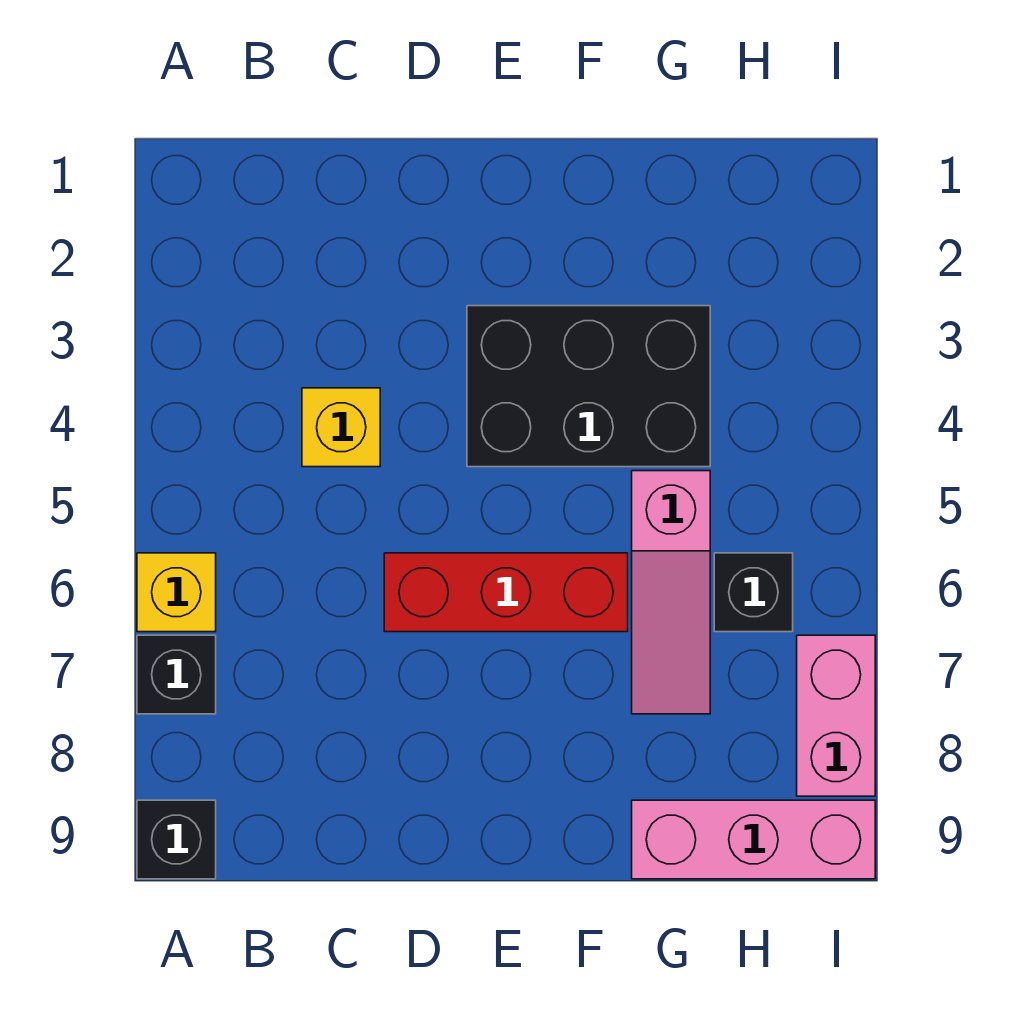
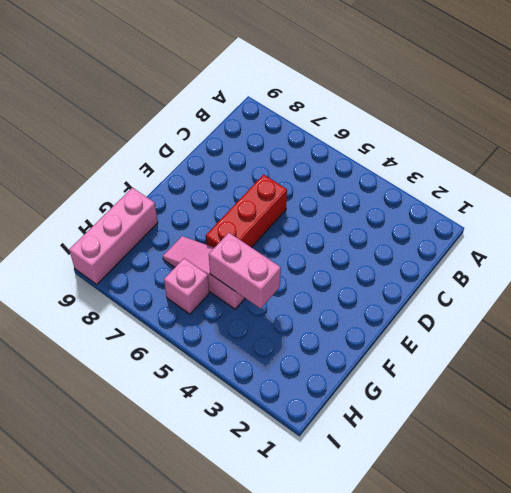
pink 1x2 brick [209,233,281,308] -> pink 1x2 brick moved to [797,635,875,796]
pink 1x1 brick [164,258,209,314] -> black 1x1 brick [714,553,793,632]
none -> yellow 1x1 brick [137,553,216,632]
none -> black 1x1 brick [137,635,216,714]

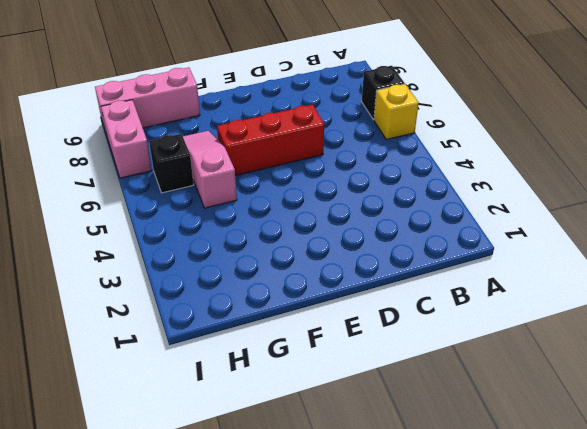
none -> black 1x1 brick [137,800,216,879]
none -> yellow 1x1 brick [302,388,380,467]

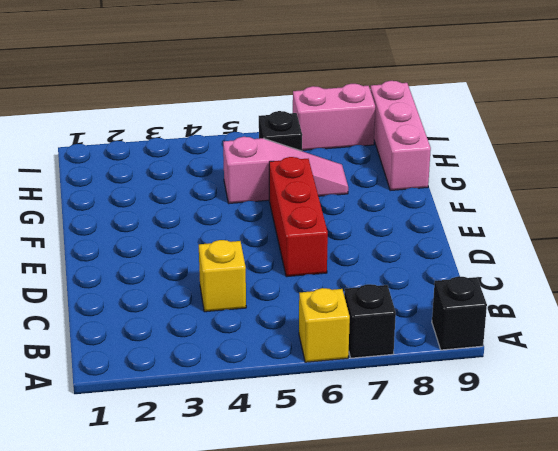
none -> black 2x3 brick [467,306,710,467]

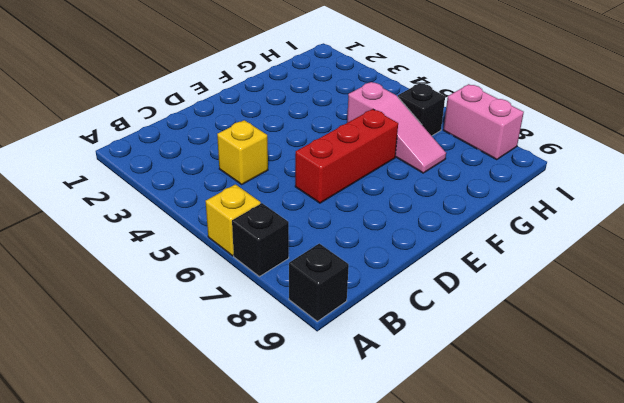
none -> black 2x3 brick [467,306,710,467]
none -> pink 1x3 brick [632,800,875,879]

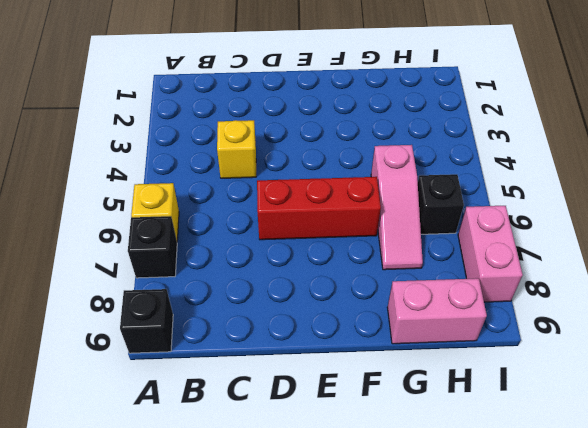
pink 1x2 brick [387,278,487,344] -> pink 1x3 brick [632,800,875,879]
none -> black 2x3 brick [467,306,710,467]

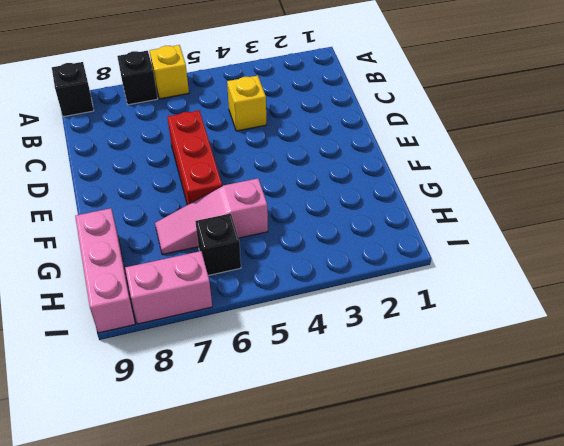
none -> black 2x3 brick [467,306,710,467]

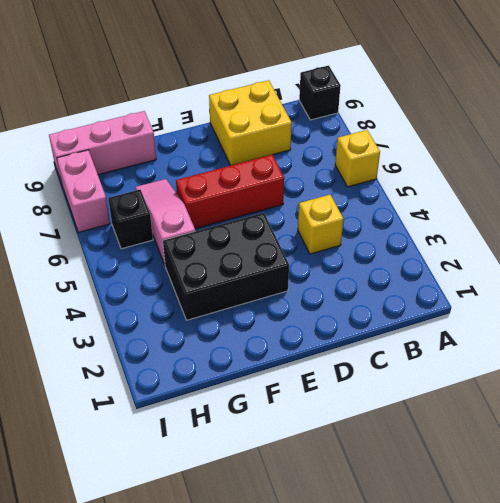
yellow 2x2 brick [209,80,292,165] -> none
none -> black 1x1 brick [137,635,216,714]

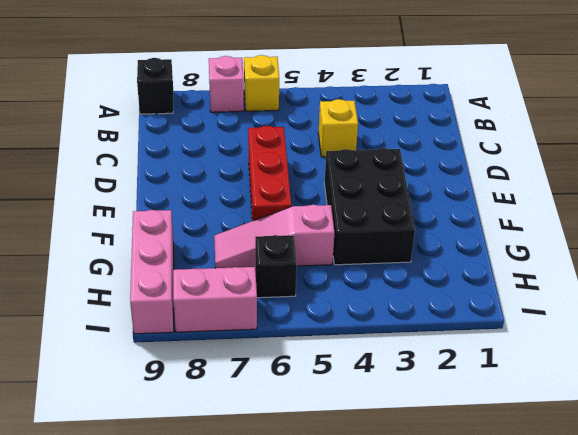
pink 1x1 brick [209,56,244,112] -> black 1x1 brick [137,635,216,714]

